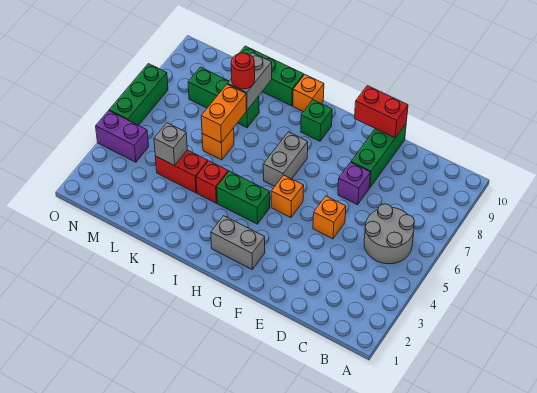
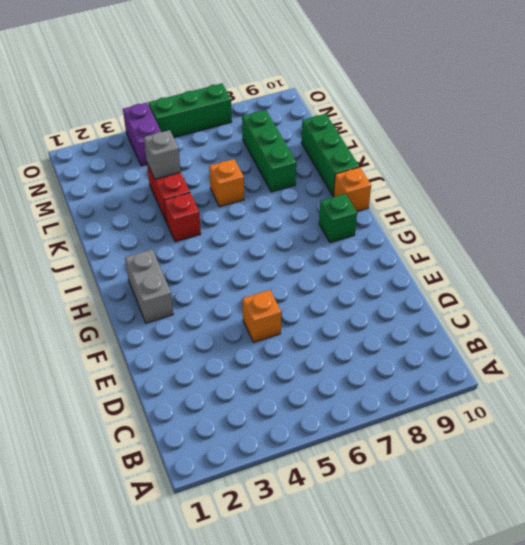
none -> grey 2x2 round brick [364,204,414,264]
none -> purple 1x1 brick [338,162,371,205]
none -> green 1x3 brick [351,124,406,188]

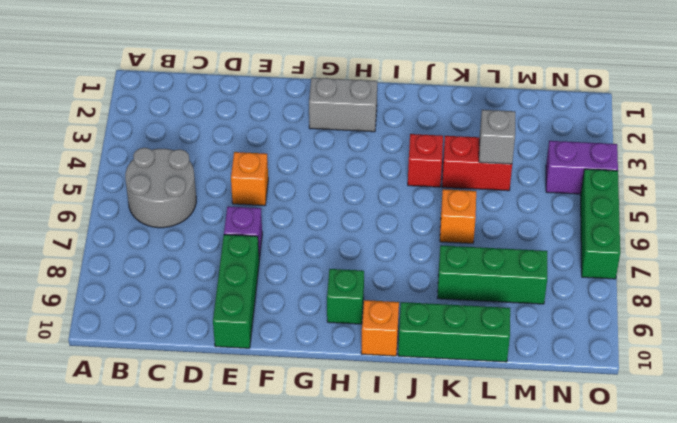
none -> orange 1x1 brick [271,175,304,218]
none -> green 1x2 brick [217,171,270,224]
none -> grey 1x2 brick [263,132,308,186]

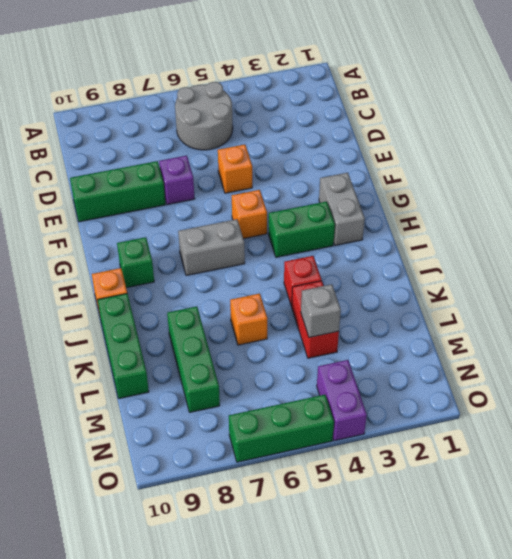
green 1x2 brick [269,201,335,257] -> green 1x2 brick turned to [217,171,270,224]
none -> red 1x2 brick [355,86,408,138]
none -> orange 1x2 brick [201,84,246,143]
none -> grey 1x2 brick [228,53,272,110]

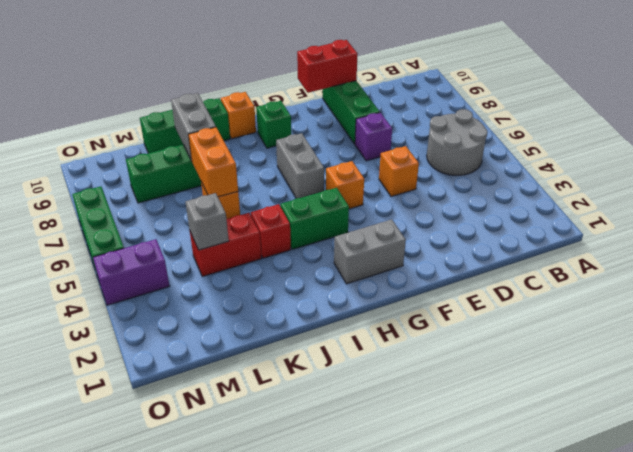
none -> red 1x1 round brick [231,53,255,89]

